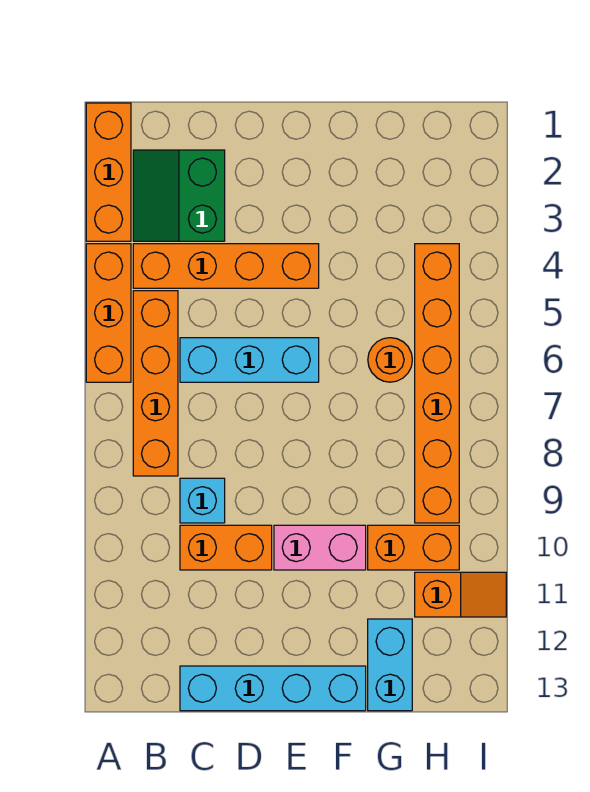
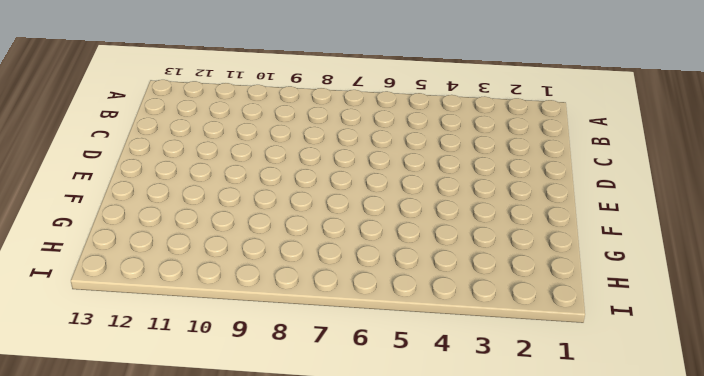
none -> orange 1x3 brick [86,103,131,241]
none -> orange 1x3 brick [86,244,131,382]
none -> green 2x2 slope [133,150,225,241]

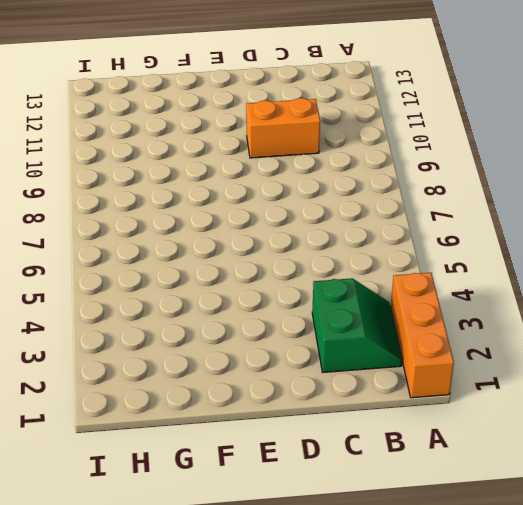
none -> orange 1x3 brick [86,244,131,382]
none -> orange 1x4 brick [133,244,319,288]
none -> orange 1x4 brick [133,291,178,476]

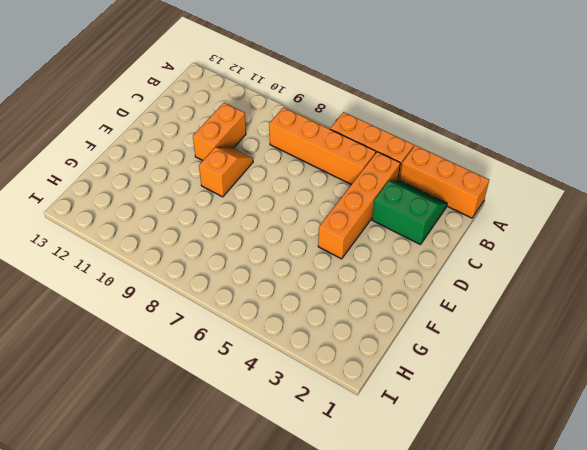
orange 1x2 slope [199,147,253,197] -> orange 1x2 slope turned to [415,572,506,617]
none -> cyan 1x3 brick [180,338,319,382]
none -> cyan 1x1 brick [180,478,225,523]
none -> cyan 1x4 brick [180,666,366,711]

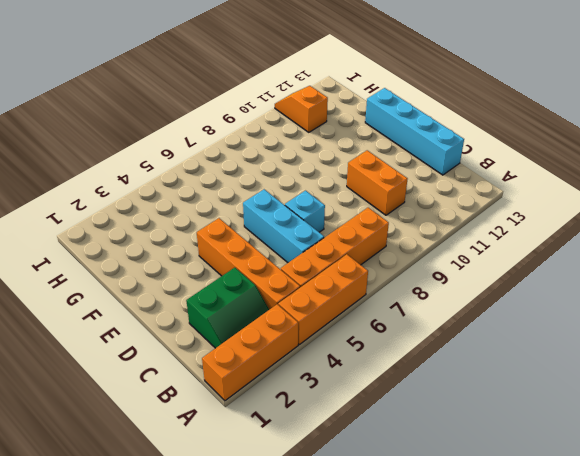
cyan 1x1 brick [285,191,325,232] -> cyan 1x1 brick moved to [180,478,225,523]
none -> pink 1x2 brick [274,525,366,570]
none -> orange 1x1 round brick [368,338,412,382]
none -> orange 1x2 brick [368,525,459,570]

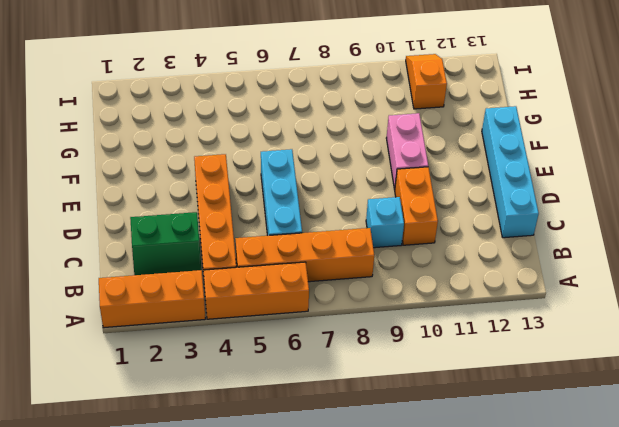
none -> orange 1x1 round brick [368,338,412,382]
none -> orange 1x2 brick [368,525,459,570]
none -> cyan 1x2 brick [368,619,412,711]

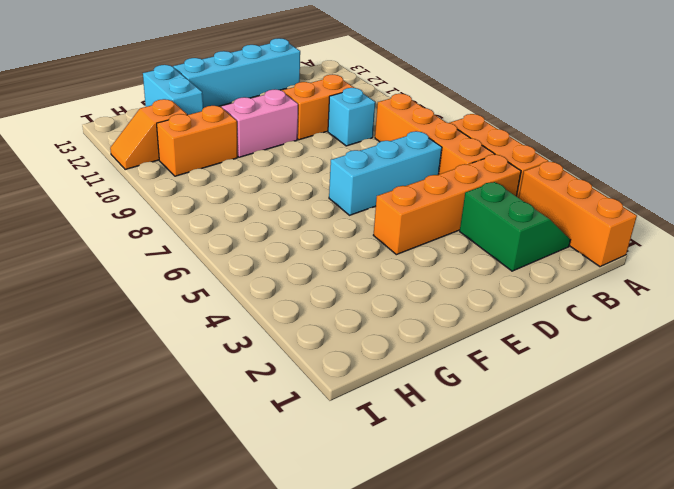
none -> orange 1x1 round brick [368,338,412,382]
none -> orange 1x6 brick [415,244,459,523]

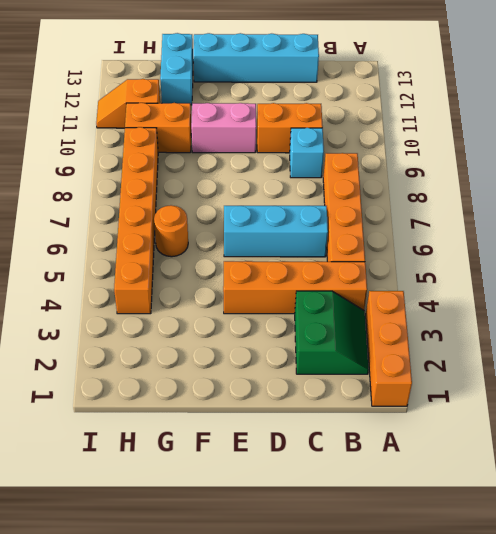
none -> orange 1x3 brick [86,244,131,382]

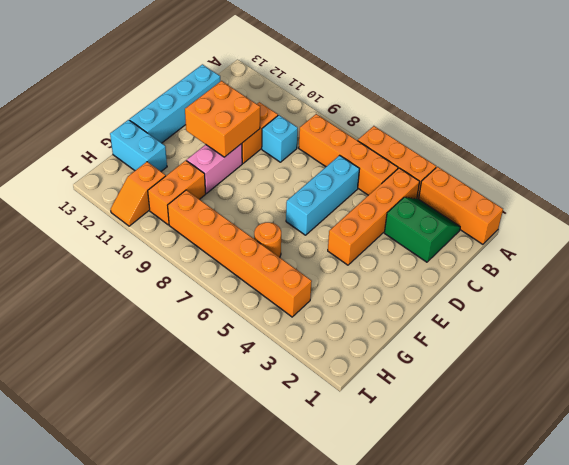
orange 2x2 brick [185,81,260,157] -> none

